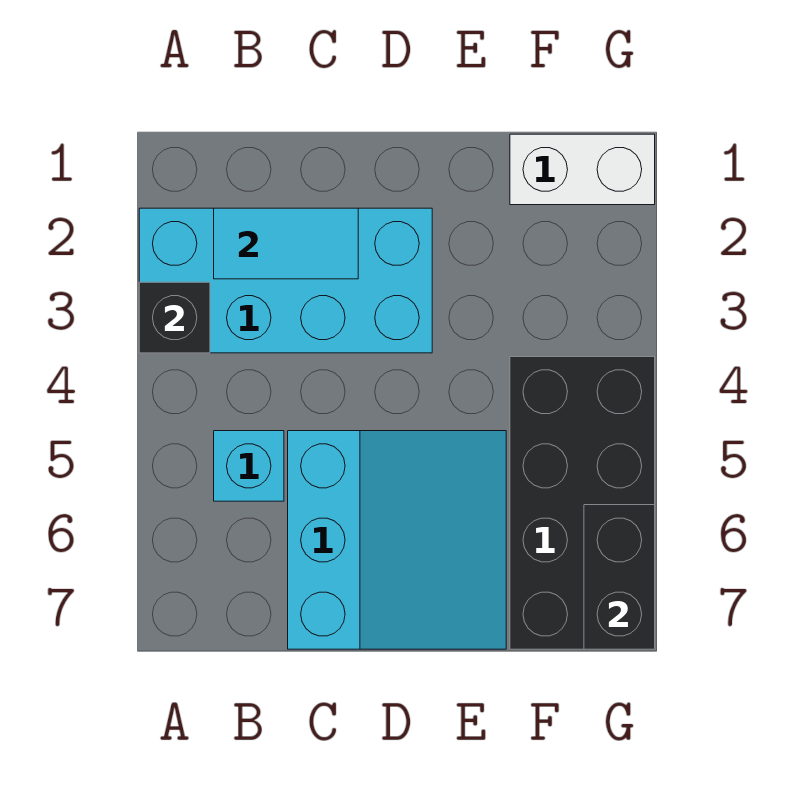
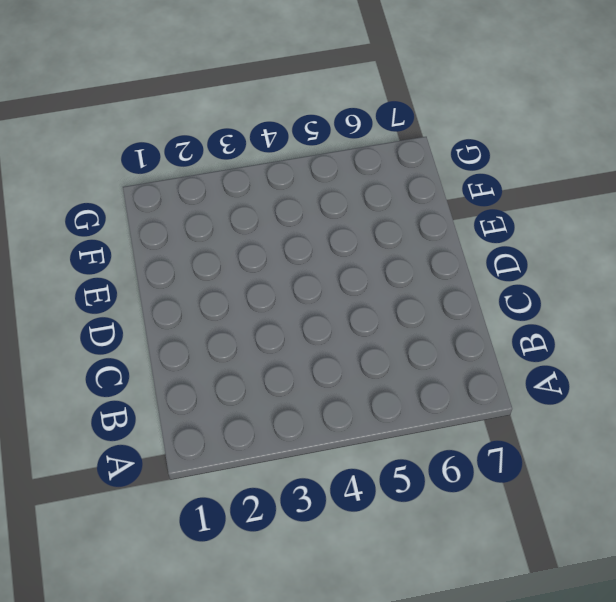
none -> cyan 2x4 brick [139,208,432,353]
none -> cyan 1x1 brick [214,431,284,501]

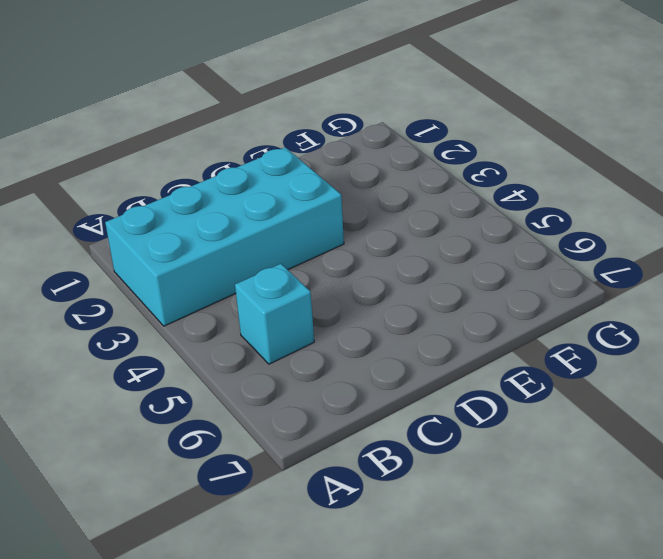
none -> cyan 3x3 slope [288,431,506,649]
none -> white 1x2 brick [510,134,655,205]

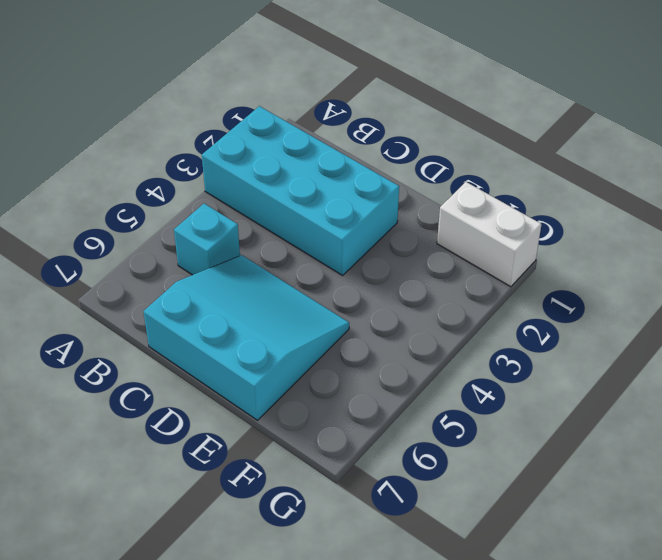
cyan 3x3 slope [143,255,349,420] -> cyan 3x3 slope turned to [288,431,506,649]
none -> black 2x4 brick [510,357,655,649]
none -> black 1x1 brick [139,282,210,353]

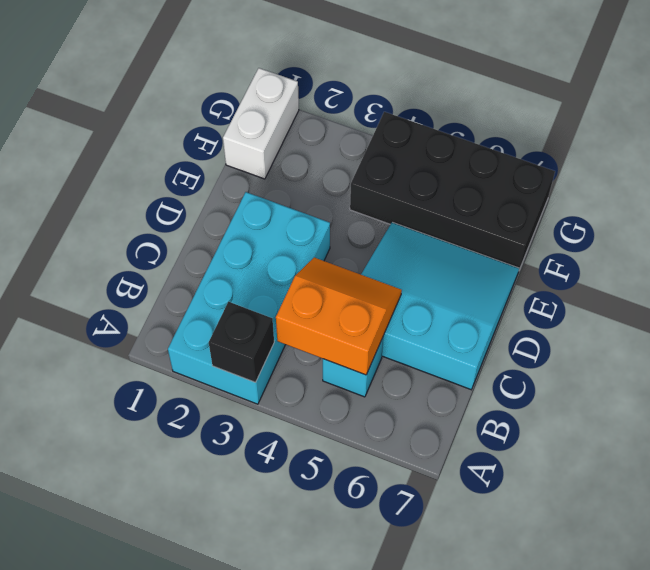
orange 2x2 slope [276,258,402,375] -> none
none -> cyan 1x2 tile [214,208,358,279]
none -> black 1x2 brick [584,505,655,649]

